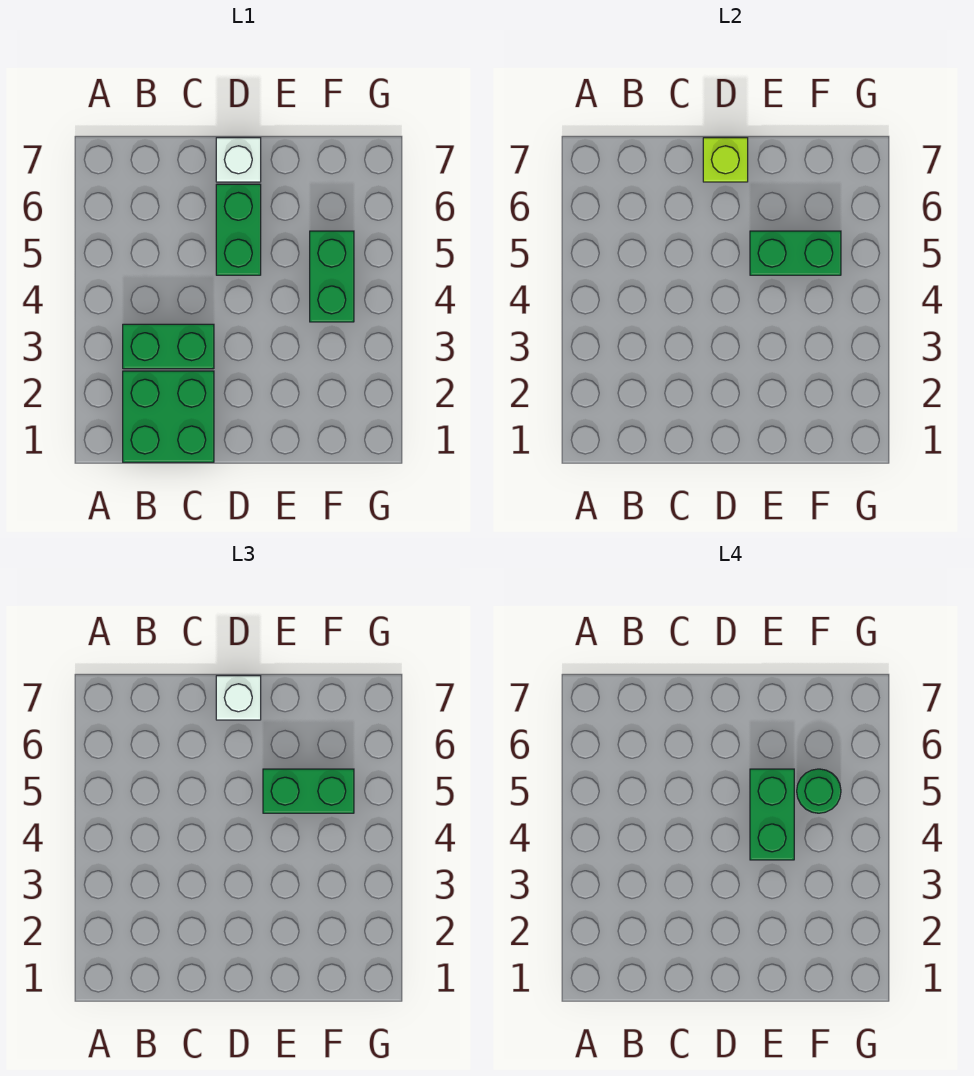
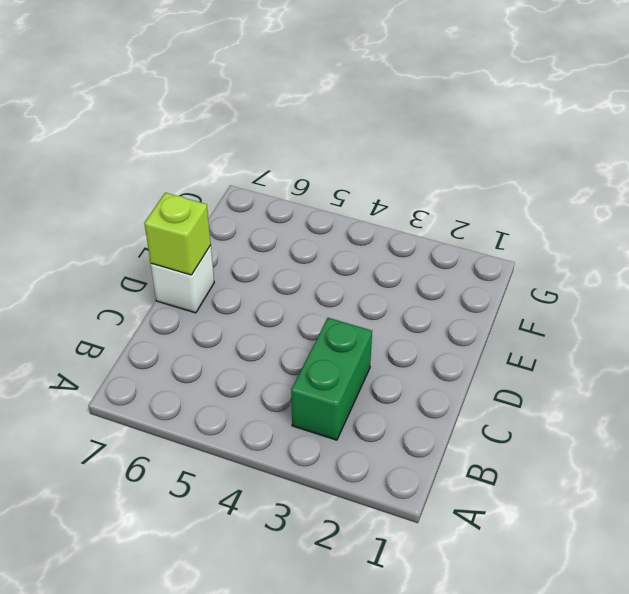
none -> green 2x2 brick [123,371,214,462]
none -> green 1x2 brick [216,184,261,275]

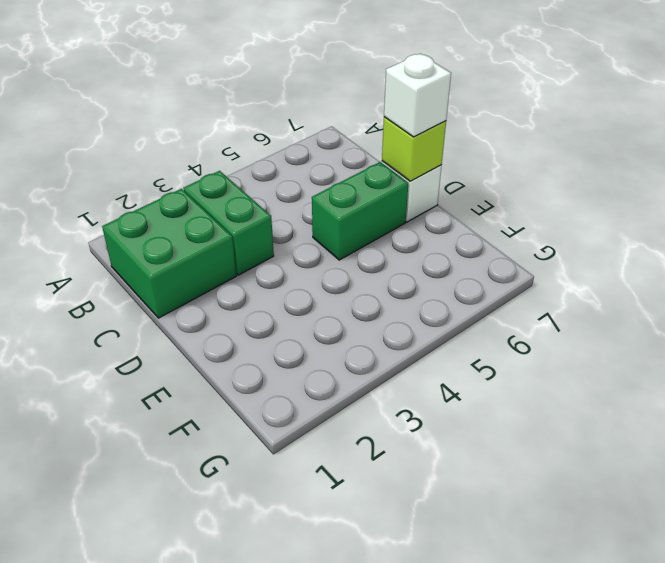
none -> green 1x2 brick [310,231,354,322]
none -> green 1x2 brick [750,231,841,275]

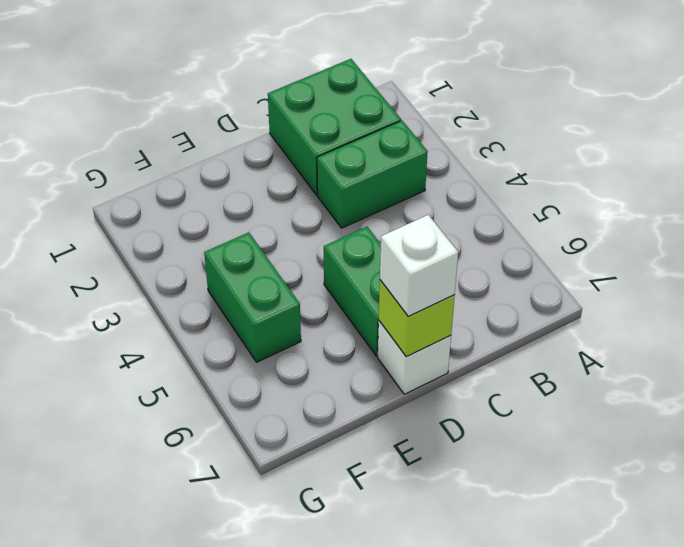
none -> green 1x2 brick [750,231,841,275]
none -> green 1x2 brick [263,769,354,813]

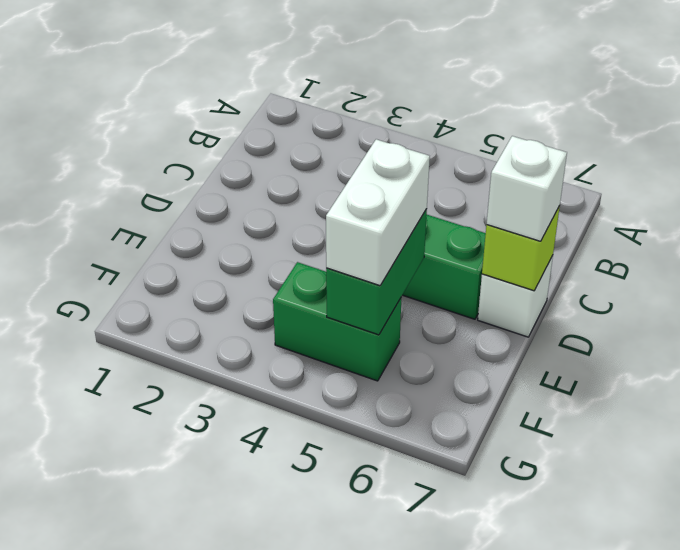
white 1x2 brick [326,139,430,286] -> green 1x2 brick [263,769,354,813]
none -> green 2x2 brick [123,371,214,462]
none -> green 1x2 brick [123,324,214,369]

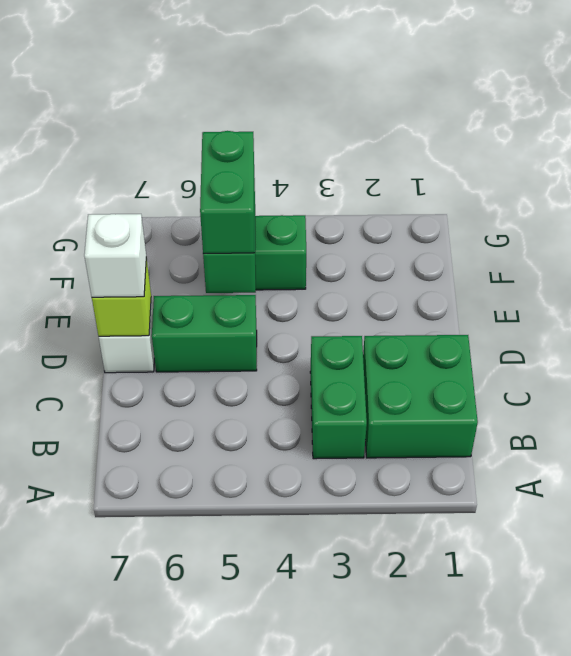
none -> green 1x2 brick [750,769,794,860]
none -> green 1x1 round brick [797,769,841,813]

